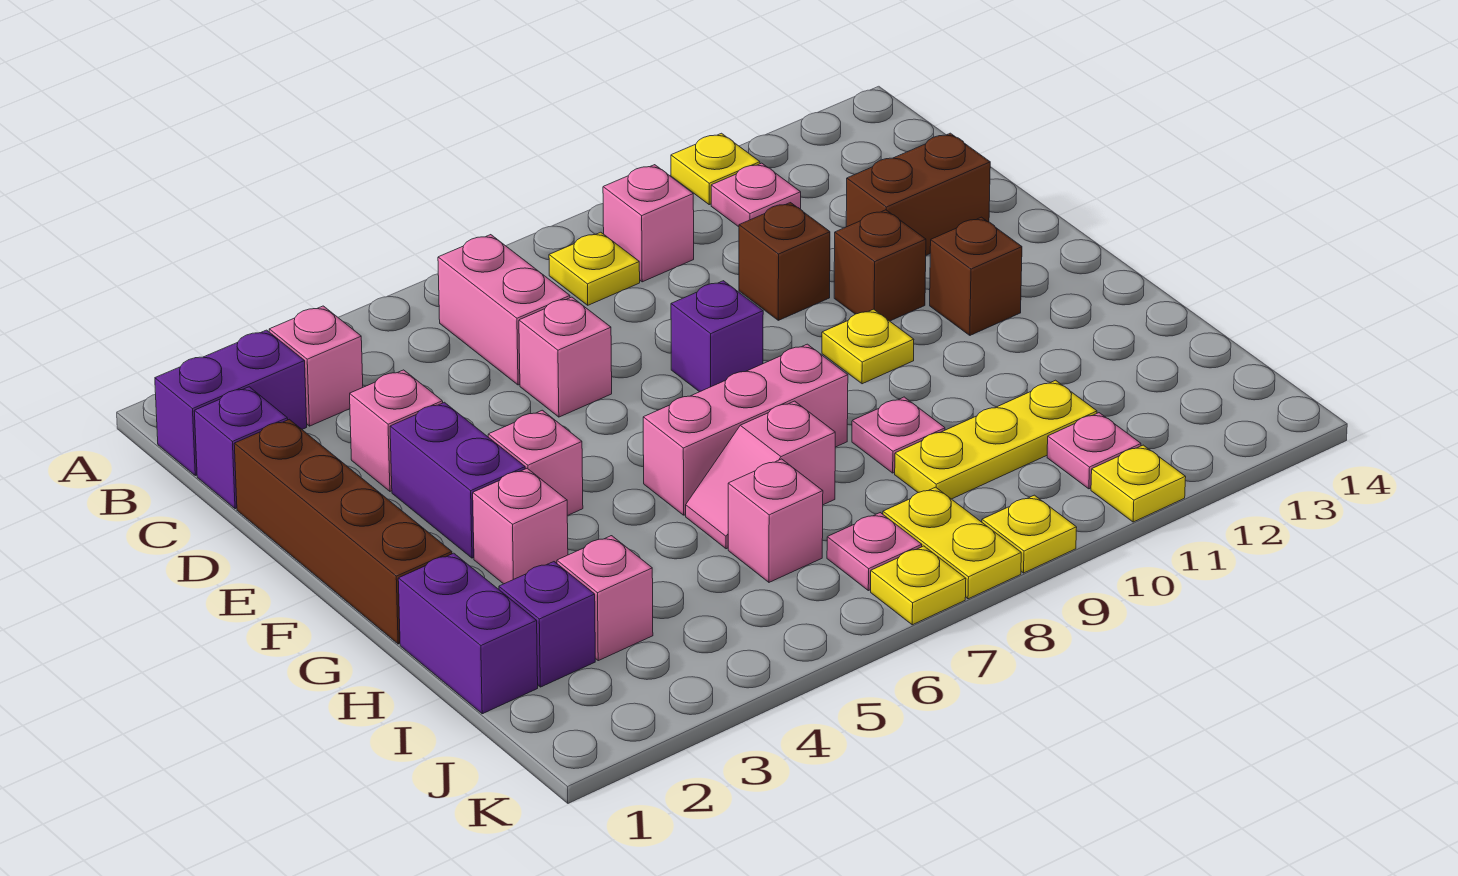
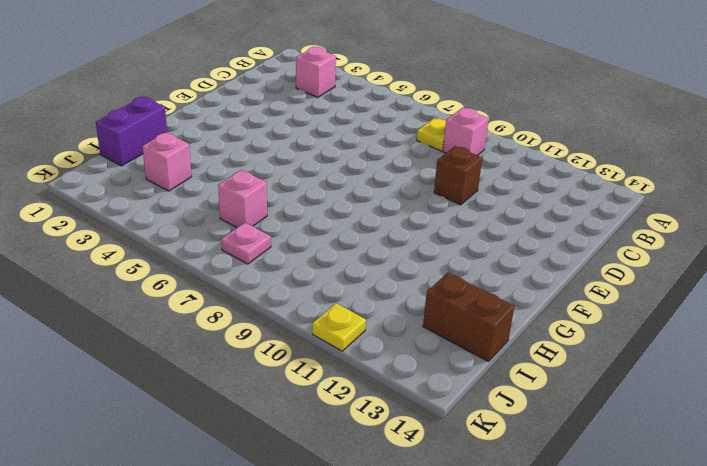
brown 1x2 brick [423,273,514,361] -> brown 1x2 brick moved to [846,133,990,255]
none -> yellow 1x1 plate [671,133,760,205]
none -> purple 1x2 brick [155,330,307,476]
none -> pink 1x2 brick [438,235,570,385]
none -> pink 1x1 plate [711,163,801,227]

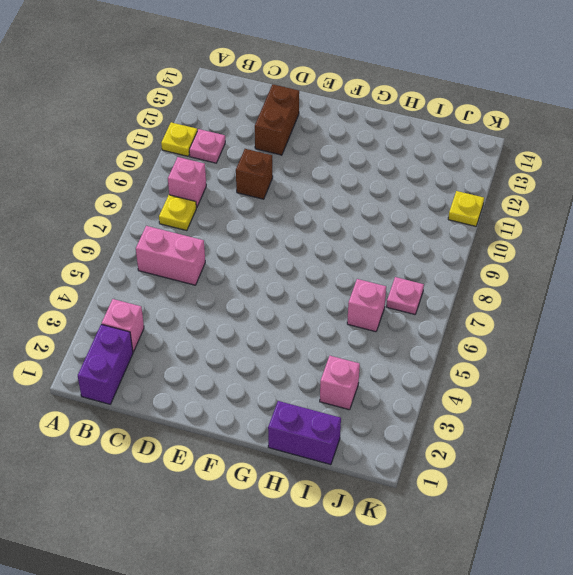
none -> purple 1x1 brick [194,387,288,509]
none -> brown 1x4 brick [234,419,452,644]
none -> pink 1x1 brick [350,370,443,491]
none -> pink 1x1 brick [519,297,612,417]

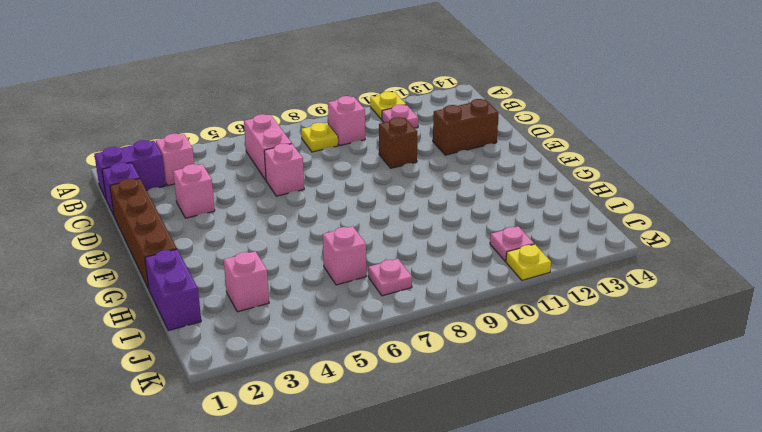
none -> purple 1x2 brick [390,402,525,558]
none -> purple 1x1 brick [671,281,763,392]
none -> brown 1x1 brick [834,210,926,321]
none -> pink 1x1 brick [488,410,583,516]

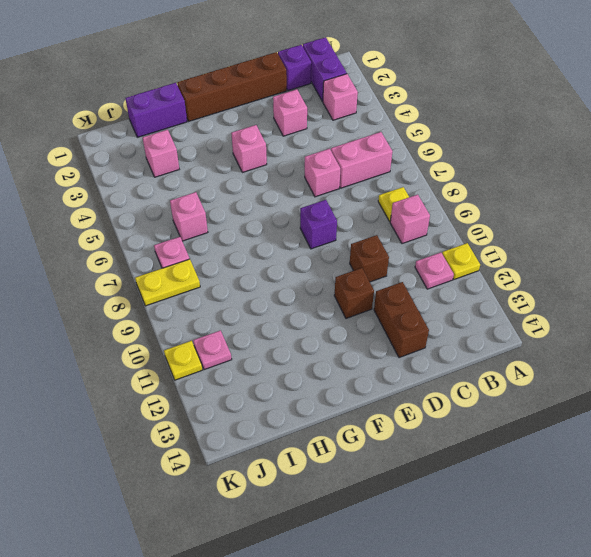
none -> purple 1x2 brick [390,402,525,558]
none -> yellow 1x1 plate [822,309,914,384]
none -> brown 1x1 brick [930,217,1022,335]
none -> pink 1x1 brick [473,468,568,584]

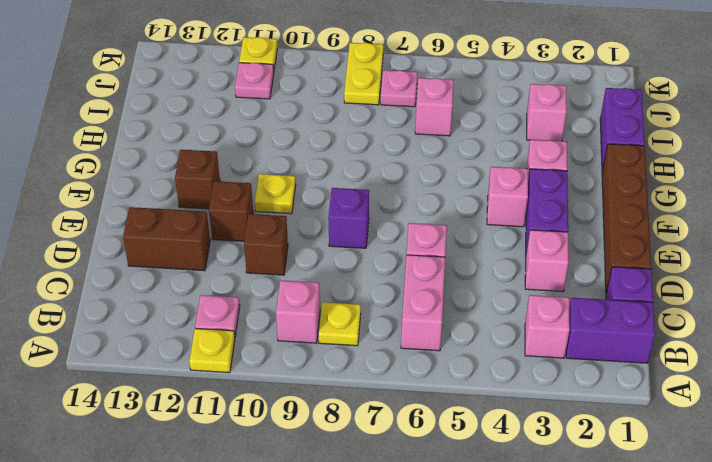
none -> pink 1x3 brick [643,344,848,515]
none -> pink 1x2 slope [686,401,835,549]
none -> pink 1x1 plate [852,397,945,473]
none -> purple 1x1 brick [499,562,595,687]

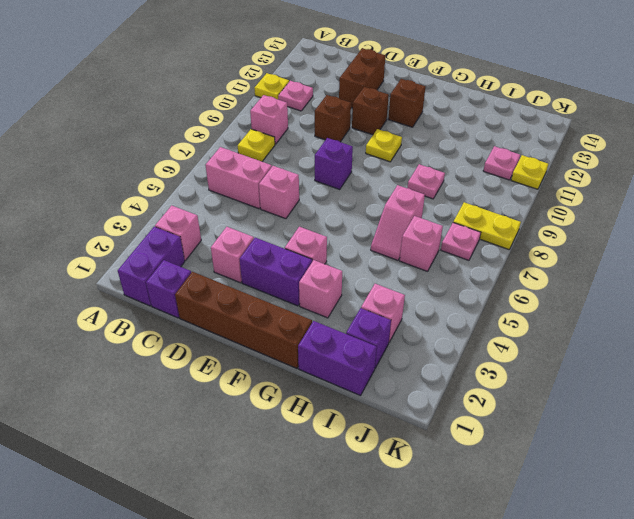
none -> pink 1x3 brick [643,344,848,515]
none -> yellow 1x3 plate [895,380,1097,499]
none -> yellow 1x1 plate [871,546,966,625]
none -> yellow 1x1 plate [982,495,1077,573]

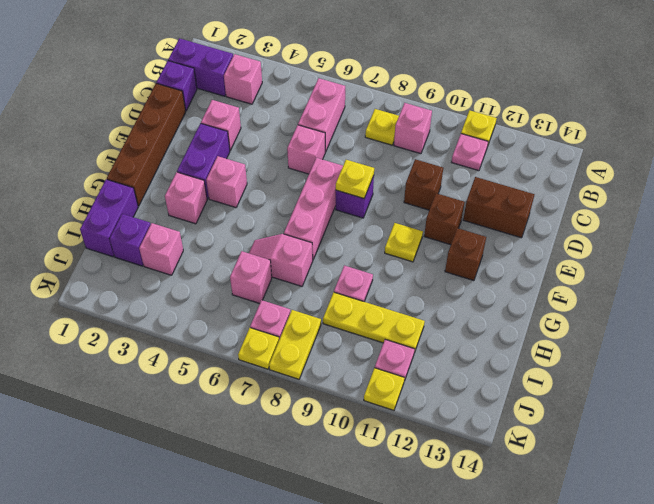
pink 1x3 brick [284,158,343,259] -> pink 1x3 brick turned to [643,344,848,515]
yellow 1x1 plate [336,160,374,198] -> yellow 1x1 plate moved to [982,495,1077,573]

